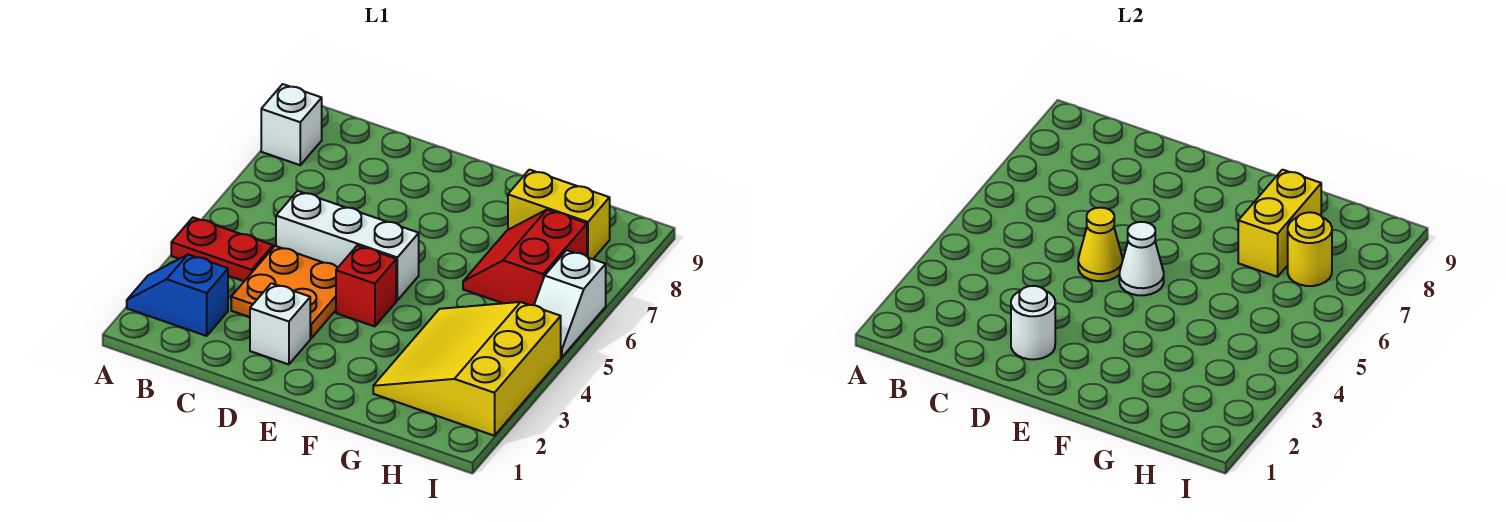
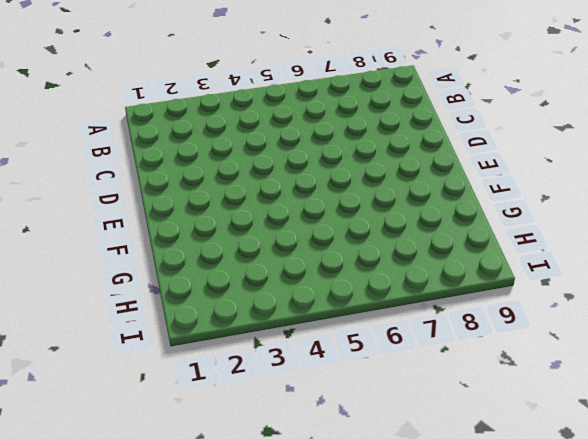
none -> blue 1x2 slope [127,255,228,336]
none -> red 1x2 plate [171,218,273,281]
none -> white 1x1 brick [261,84,322,165]

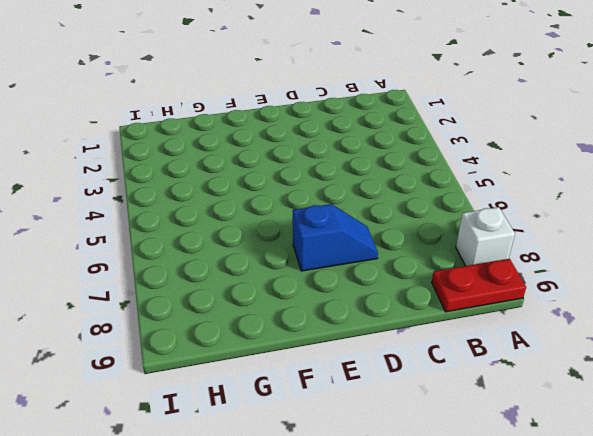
red 1x2 plate [432,259,526,312] -> red 1x2 plate moved to [171,218,273,281]
blue 1x2 slope [293,204,378,271] -> blue 1x2 slope moved to [127,255,228,336]
none -> orange 2x2 plate [231,246,338,338]
none -> white 1x3 brick [276,191,419,300]
none -> white 1x1 brick [250,283,310,364]

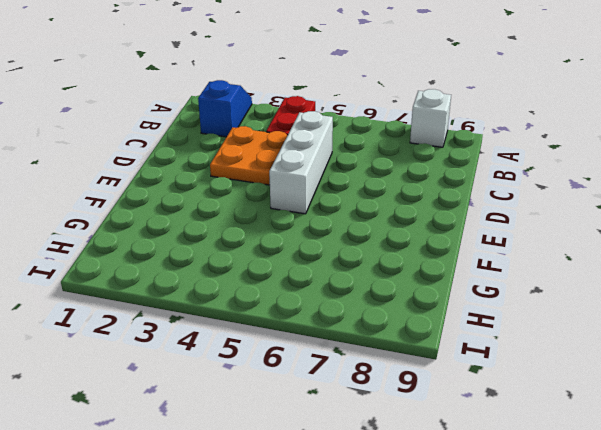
none -> white 1x1 brick [250,283,310,364]
none -> red 1x1 brick [336,245,396,327]
none -> yellow 3x3 slope [373,302,561,436]

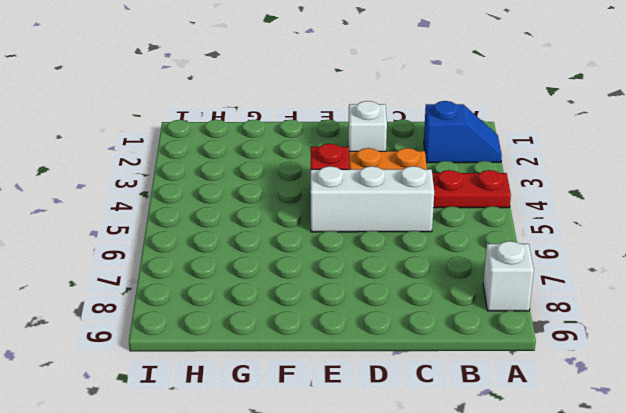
none -> yellow 3x3 slope [373,302,561,436]
none -> red 2x2 slope [463,210,587,305]
none -> yellow 1x2 brick [508,170,610,259]

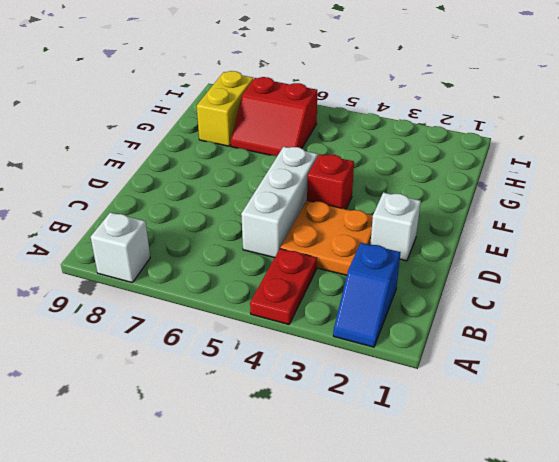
none -> yellow 3x3 slope [373,302,561,436]
none -> white 1x2 slope [534,250,606,357]
none -> white 1x1 round brick [1011,286,1055,359]

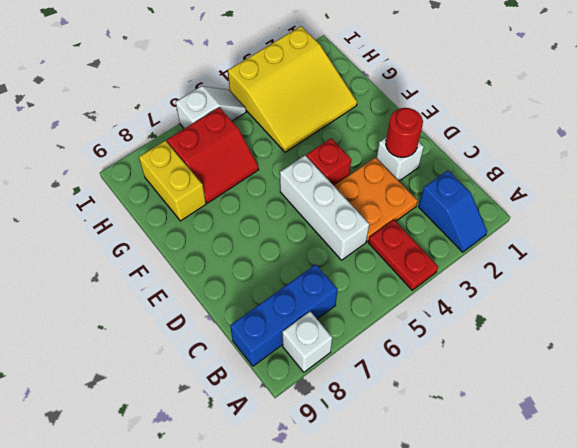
blue 1x3 brick [230,264,338,366] -> none
red 1x1 round brick [386,108,423,157] -> white 1x1 round brick [1011,286,1055,359]
none -> yellow 1x1 cone [1078,208,1123,281]
none -> white 1x1 cone [1119,222,1164,295]
none -> yellow 1x2 brick [1238,170,1321,277]

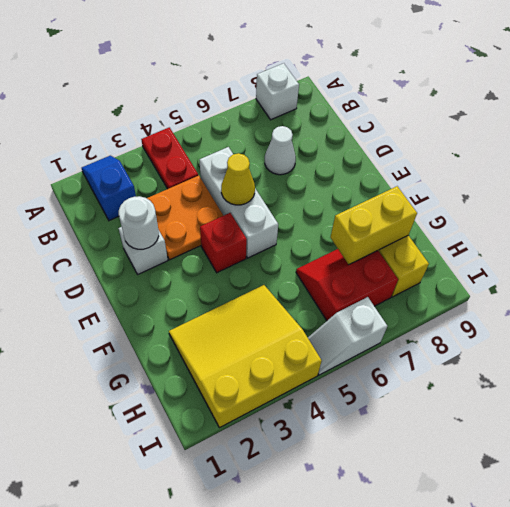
white 1x1 cone [265,126,296,175] -> white 1x1 cone moved to [1119,222,1164,295]
none -> yellow 1x1 round brick [1288,212,1332,286]

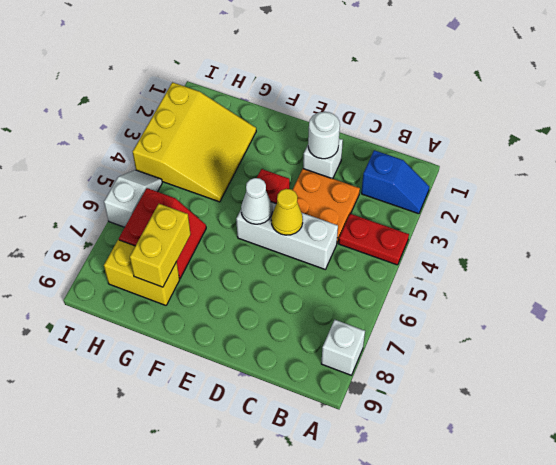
none -> yellow 1x1 round brick [1288,212,1332,286]

